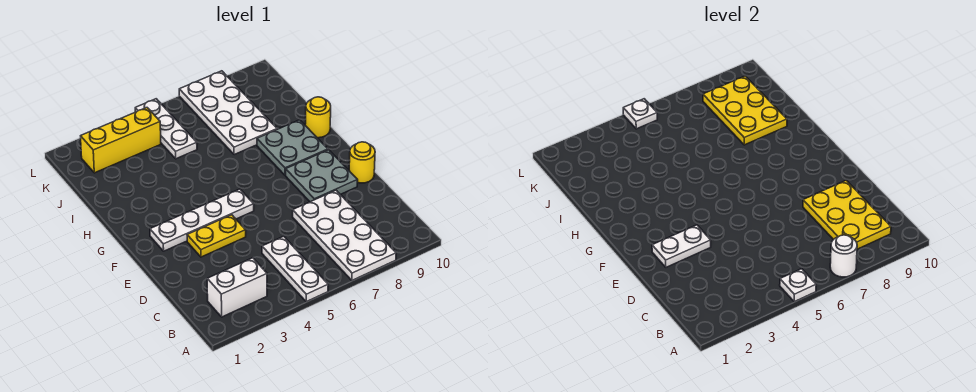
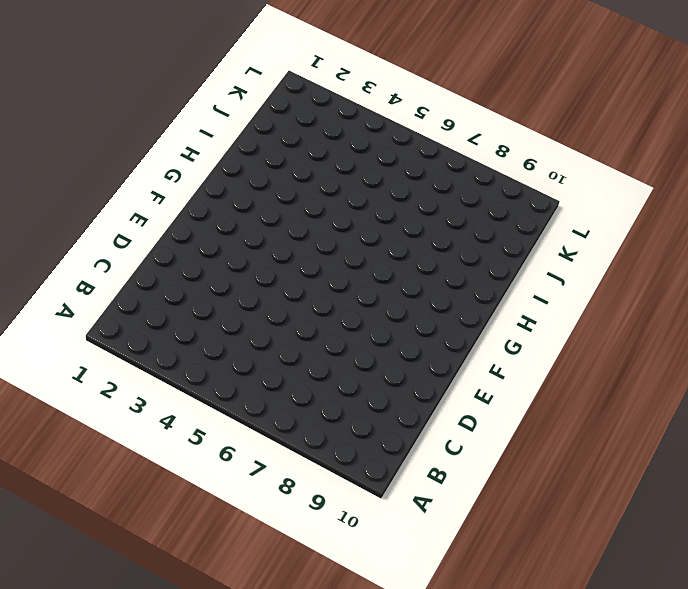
none -> white 1x3 plate [262,236,328,302]
none -> white 2x4 plate [293,190,396,280]
none -> white 1x2 brick [207,258,267,317]

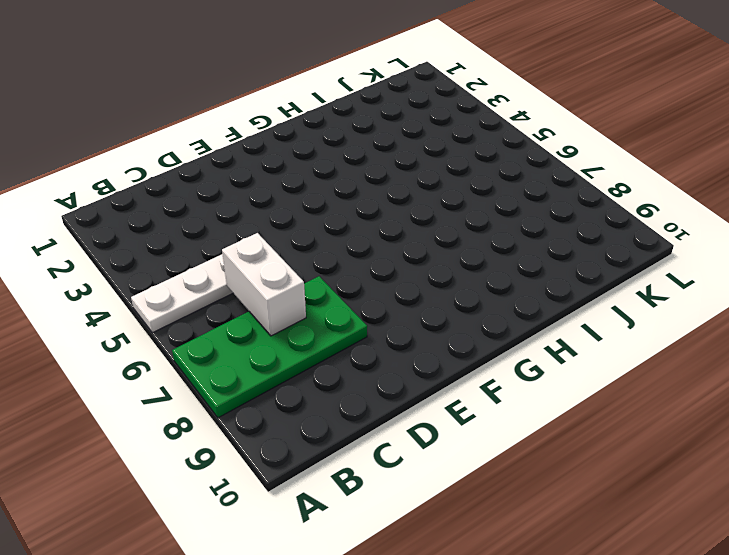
green 2x4 plate [172,276,367,418] -> white 2x4 plate [293,190,396,280]
white 1x2 brick [222,233,306,336] -> white 1x2 brick moved to [207,258,267,317]
none -> yellow 1x2 plate [187,215,246,257]
none -> grey 2x2 plate [286,150,358,202]
none -> yellow 1x1 round brick [349,142,375,183]

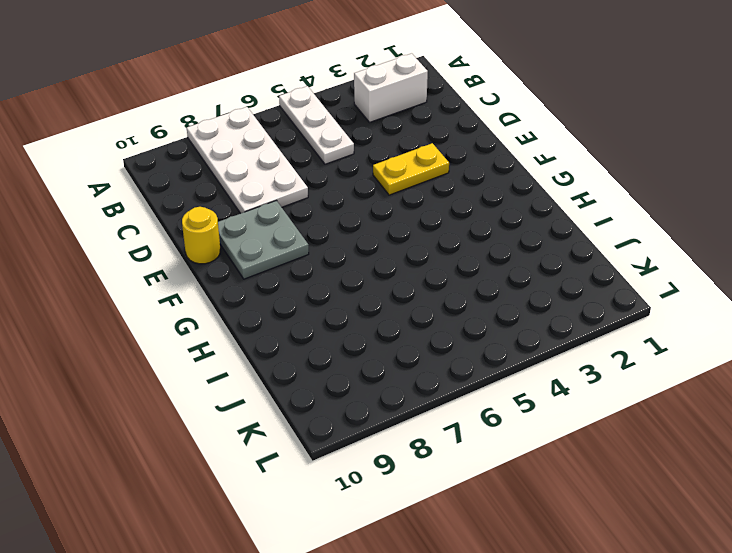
none -> white 1x4 plate [150,189,254,251]
none -> grey 2x2 plate [257,120,328,175]
none -> yellow 1x1 round brick [305,97,331,138]

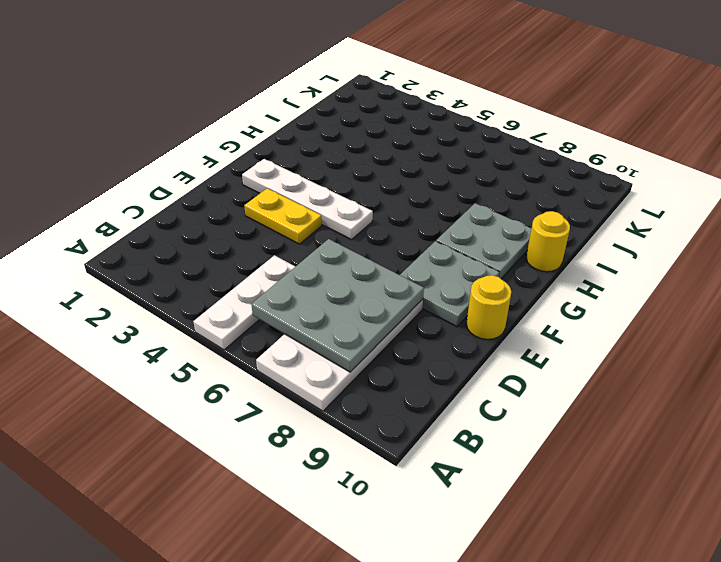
grey 3x3 plate [252,239,424,372] -> yellow 2x3 plate [803,180,891,249]
none -> white 1x2 brick [207,258,267,317]
none -> white 2x4 plate [179,71,277,155]
none -> white 1x3 plate [135,99,197,159]

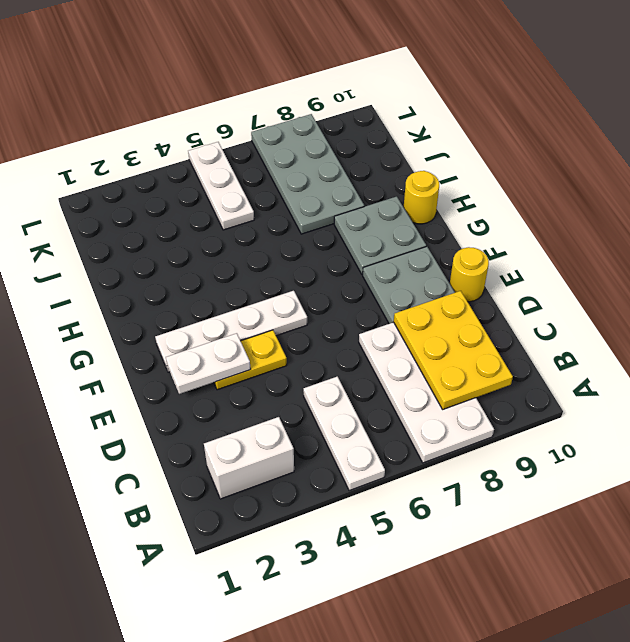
grey 2x4 plate [251,114,364,234] -> white 2x4 plate [179,71,277,155]
none -> yellow 1x3 brick [81,108,161,173]
none -> white 1x1 plate [780,269,816,302]
none -> white 1x1 round brick [830,235,857,277]

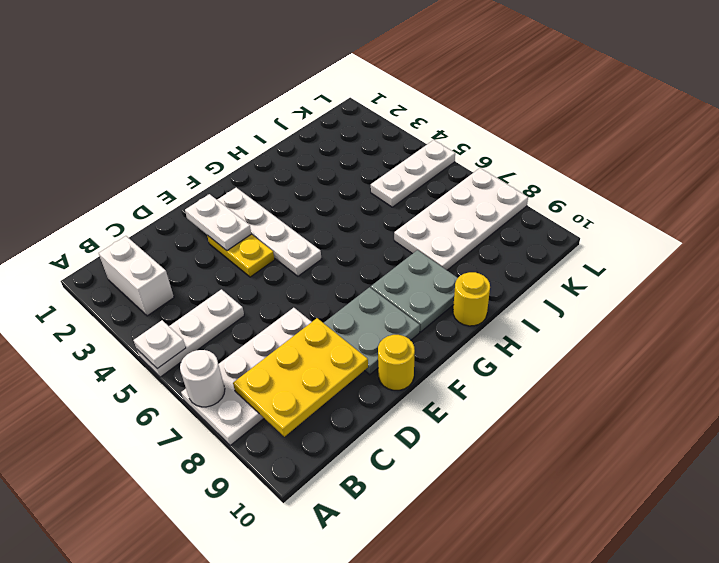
none -> yellow 1x3 brick [81,108,161,173]
none -> yellow 2x3 plate [703,76,787,145]
none -> white 1x1 plate [623,99,657,129]

